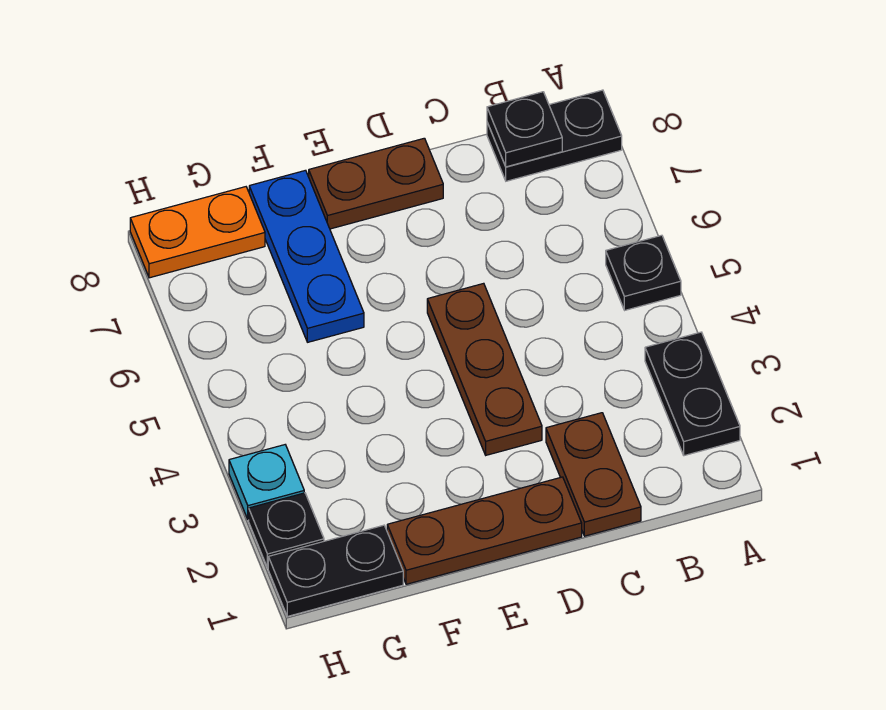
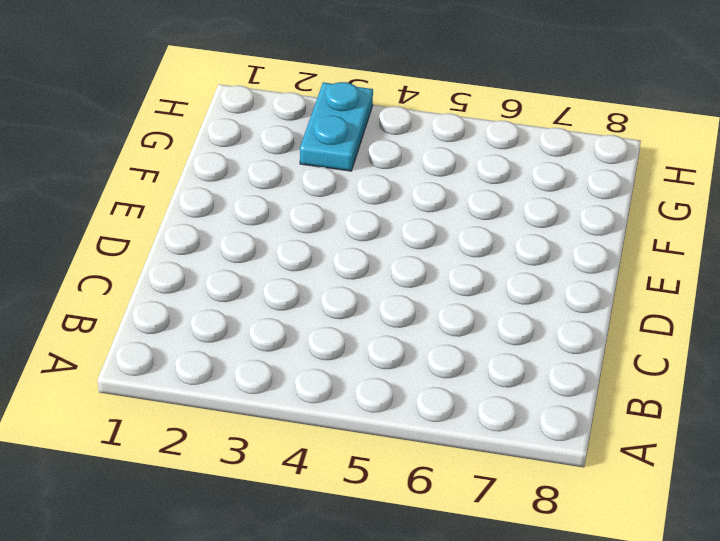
cyan 1x2 plate [300,82,373,171] -> cyan 1x1 plate [229,445,304,520]
none -> black 1x2 plate [645,332,740,456]
none -> black 1x1 plate [606,235,681,310]
none -> black 1x2 plate [487,90,622,181]

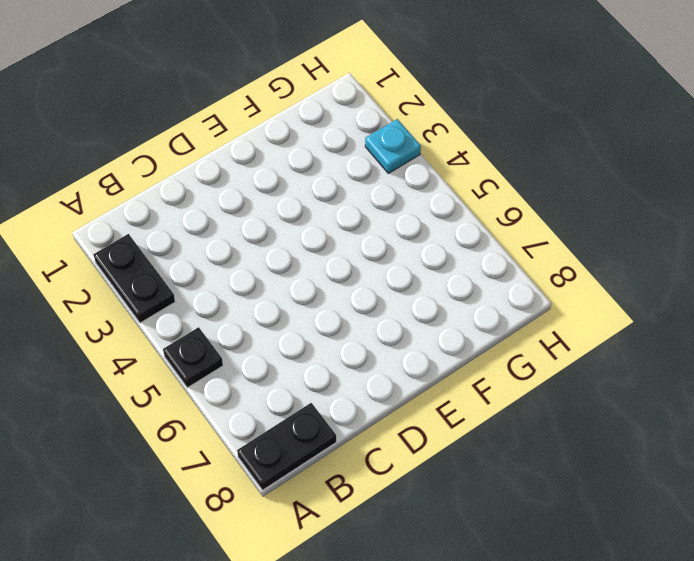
none -> brown 1x2 plate [546,413,641,536]
none -> brown 1x3 plate [387,477,582,584]
none -> brown 1x3 plate [427,283,542,455]

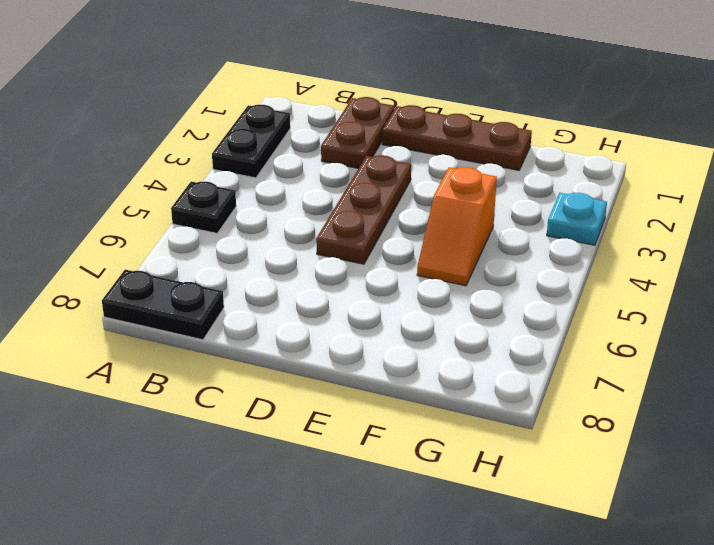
orange 1x2 slope [417,167,497,286] -> none
none -> brown 1x2 plate [309,138,443,229]
none -> blue 1x3 plate [249,170,364,342]
none -> black 1x2 plate [268,525,403,616]

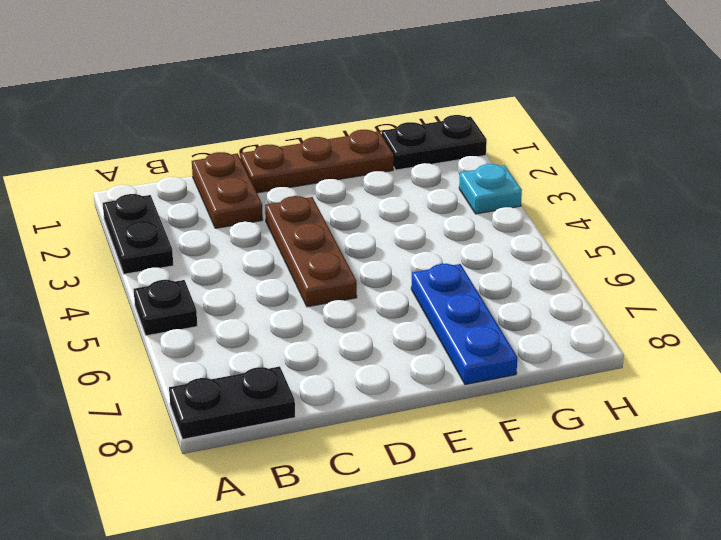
none -> brown 1x2 plate [309,138,443,229]
none -> orange 1x2 plate [130,187,265,278]
none -> black 1x1 plate [249,493,324,568]

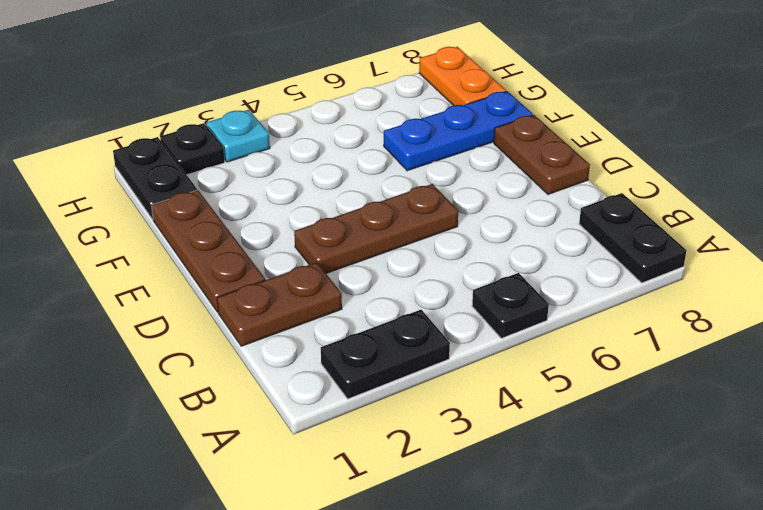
none -> black 1x1 plate [487,92,562,167]

